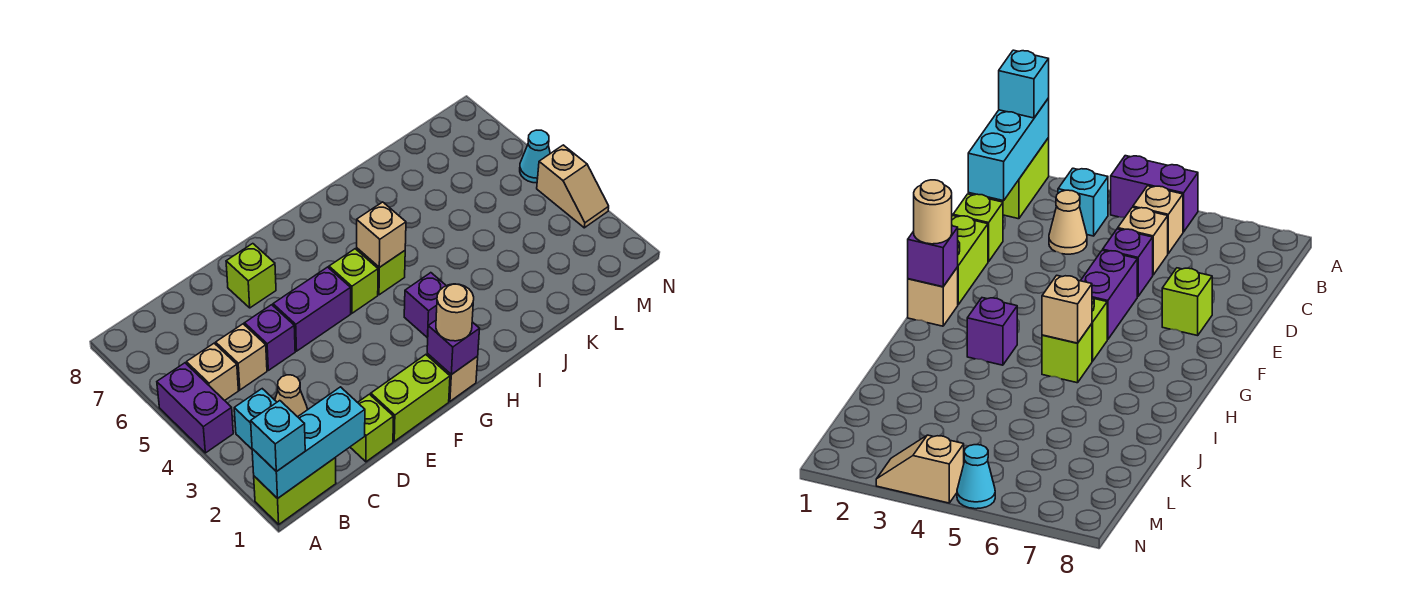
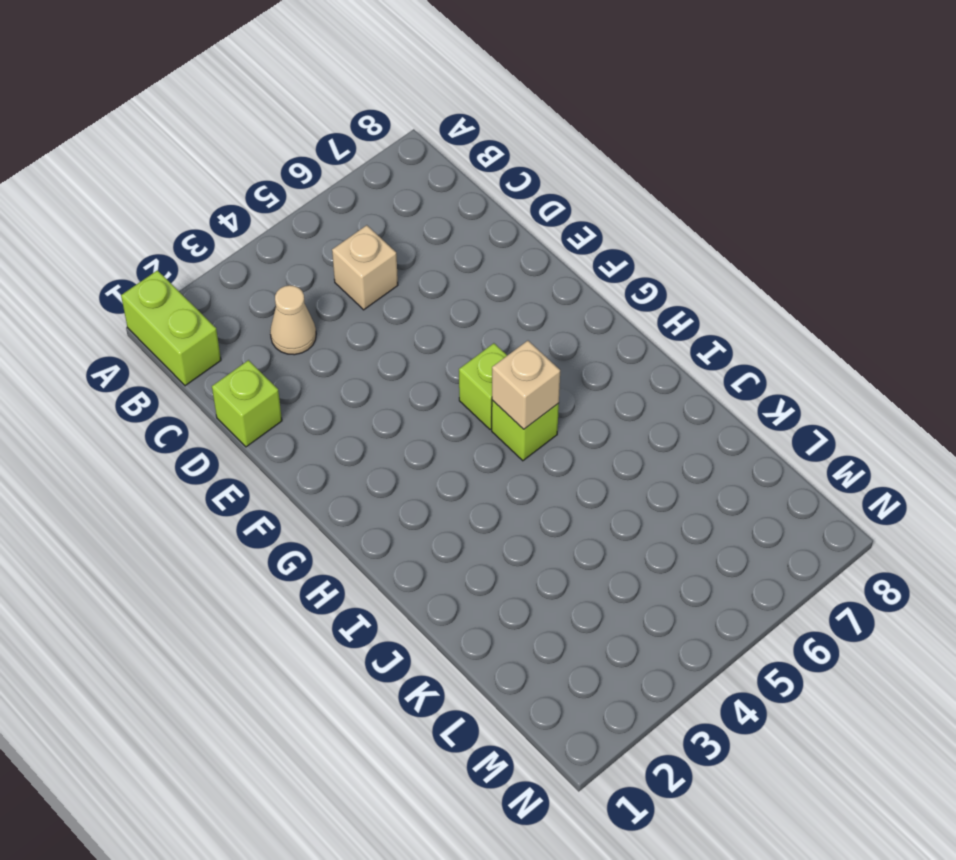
none -> purple 1x2 brick [157,363,233,453]
none -> cyan 1x1 brick [234,389,277,449]
none -> tan 1x1 brick [186,343,238,400]

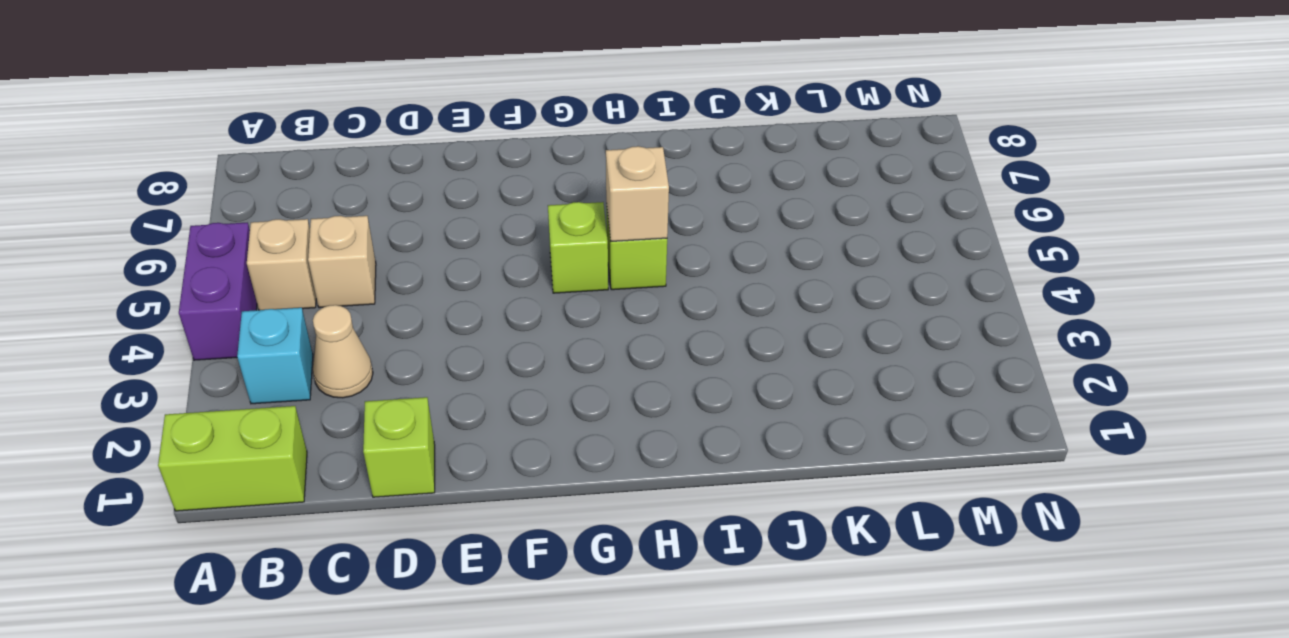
none -> purple 1x1 brick [245,305,295,370]
none -> lime 1x2 brick [371,355,450,441]
none -> purple 1x2 brick [273,267,351,351]

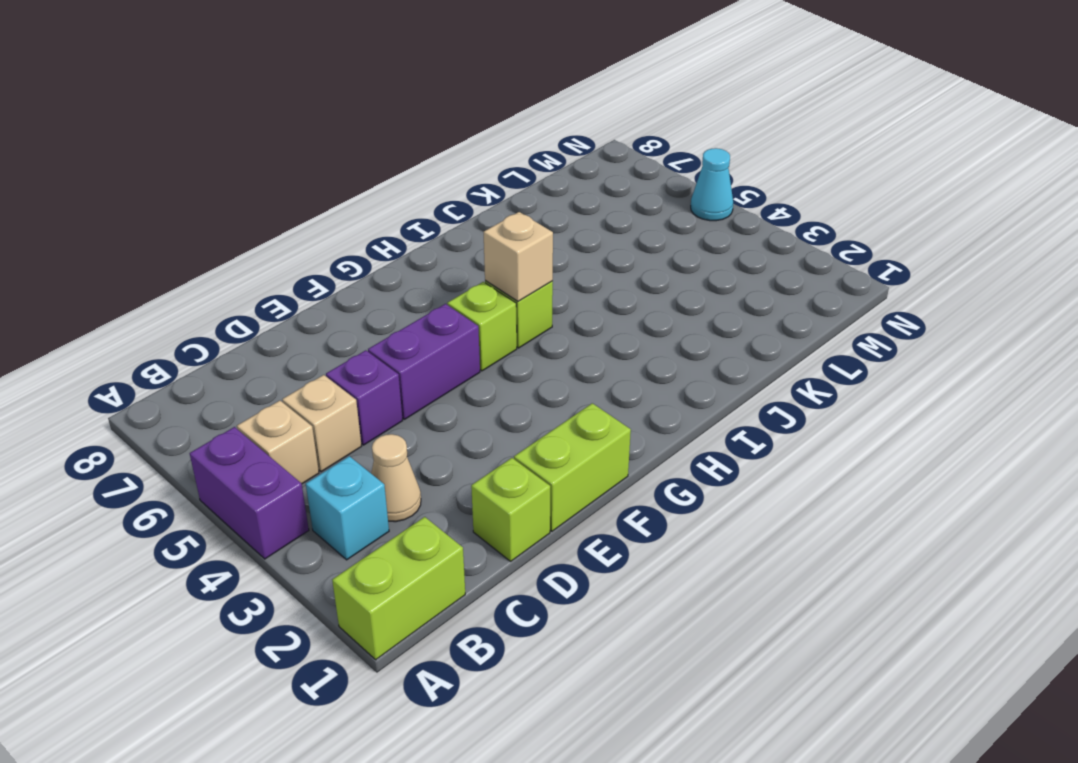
none -> lime 1x1 brick [226,244,276,308]
none -> tan 1x1 brick [427,354,478,401]
none -> purple 1x1 brick [404,273,446,338]

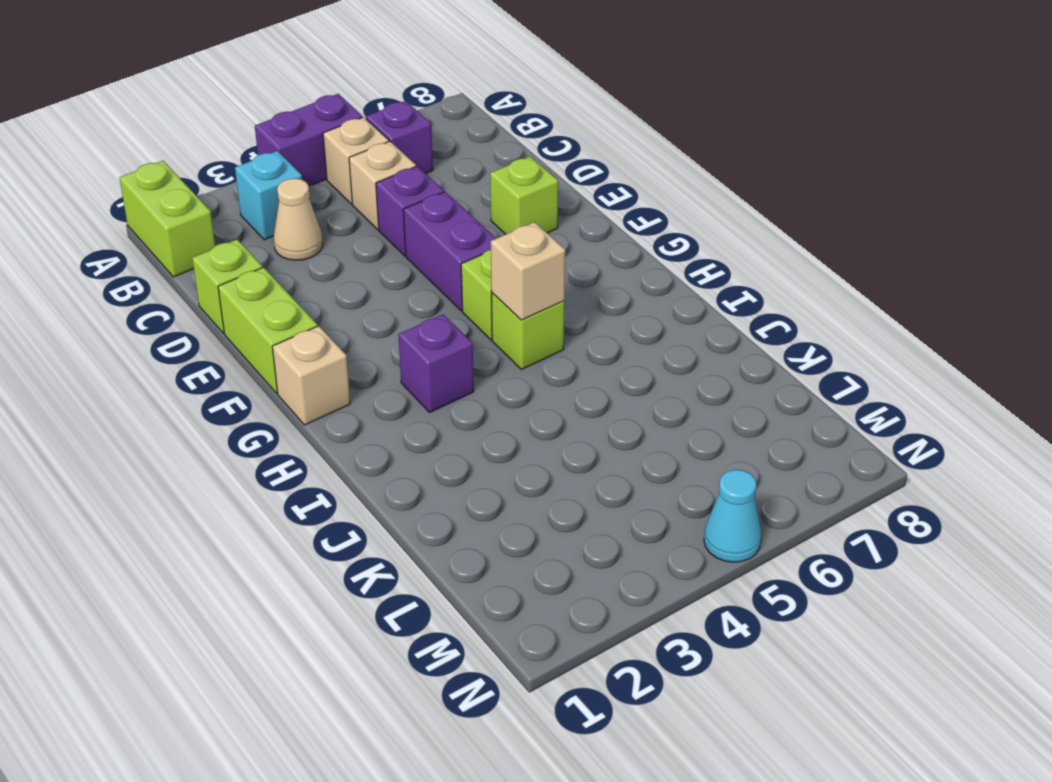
purple 1x1 brick [366,101,433,174] -> purple 1x1 brick moved to [427,321,480,375]
none -> tan 1x2 slope [537,145,609,228]
none -> cyan 1x3 brick [252,387,365,499]
none -> cyan 1x1 brick [251,401,305,472]

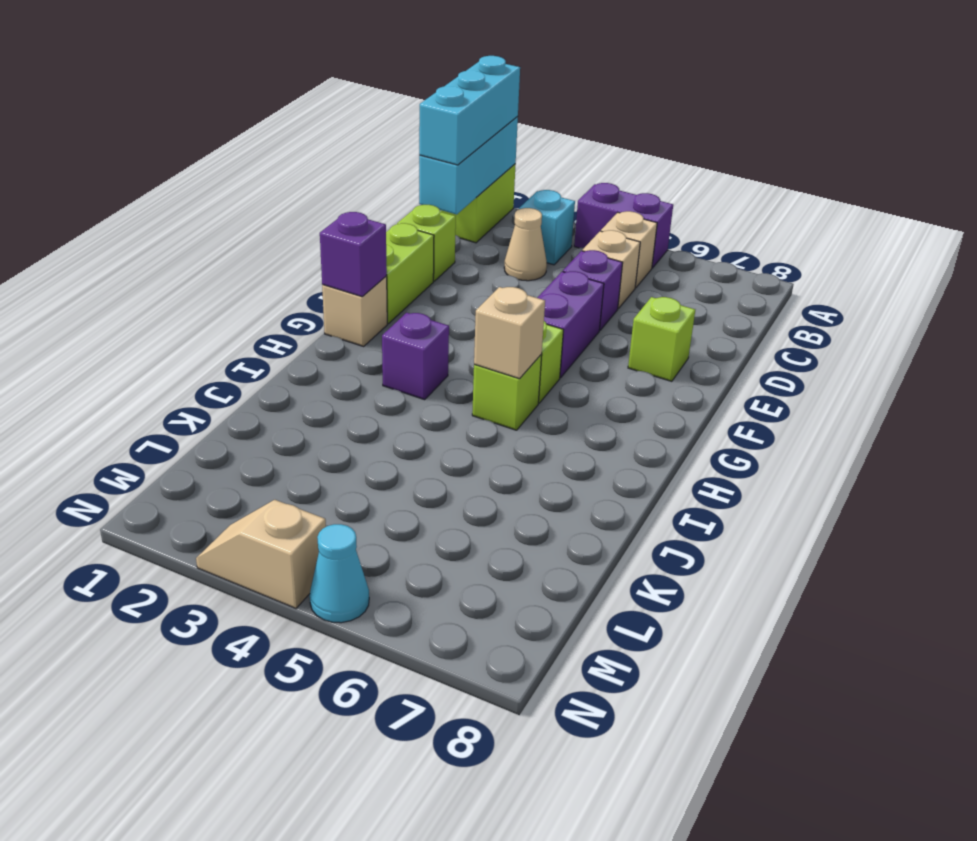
cyan 1x3 brick [419,56,520,165] -> cyan 1x1 brick [251,401,305,472]
none -> tan 1x1 round brick [436,284,474,341]

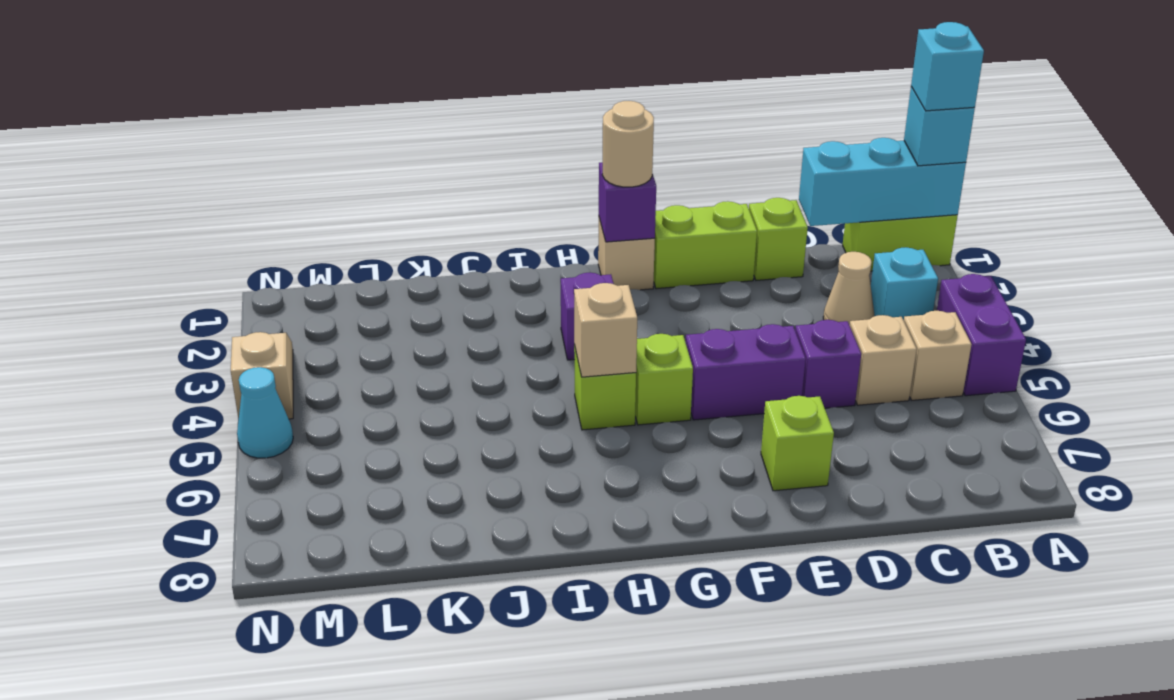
cyan 1x1 brick [911,22,984,111] -> none

